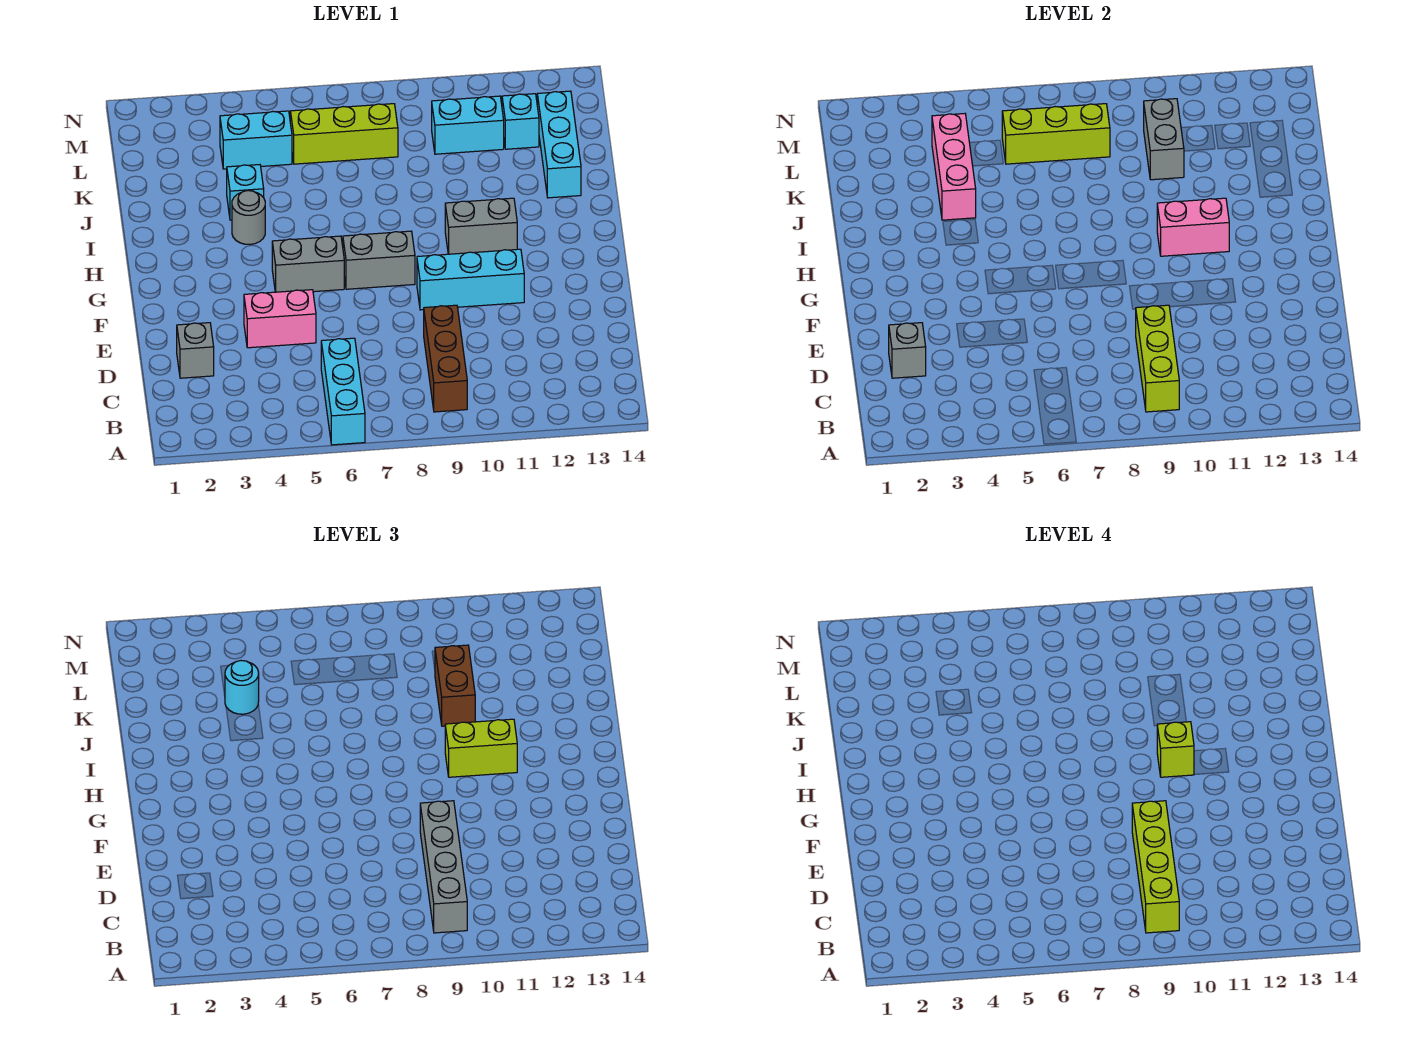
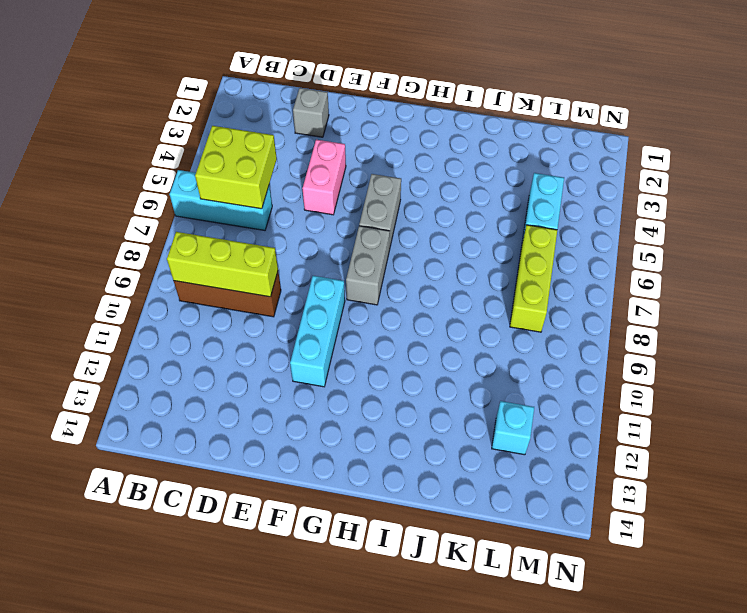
lime 2x2 brick [195,126,277,209] -> none
none -> grey 1x2 brick [445,198,517,254]
none -> grey 1x1 round brick [232,191,265,245]
none -> cyan 1x1 brick [227,165,264,220]

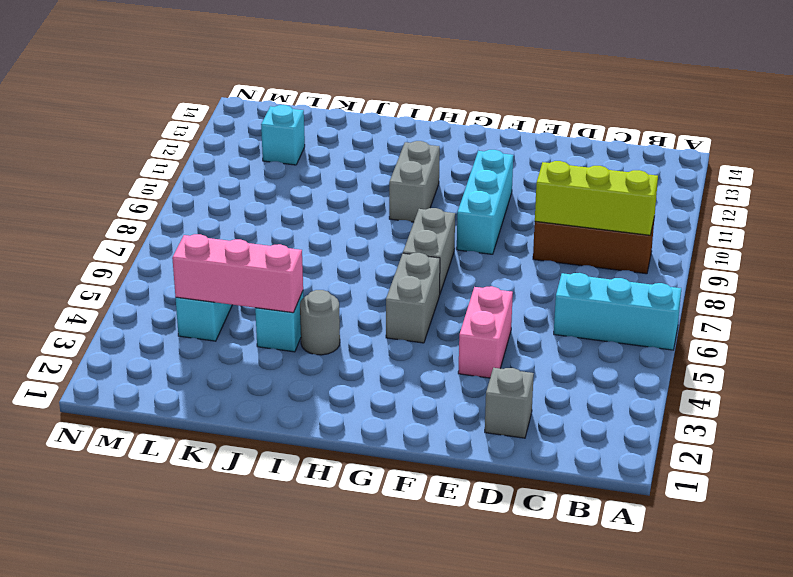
none -> cyan 1x3 brick [537,91,581,198]
none -> lime 1x3 brick [290,104,398,164]
none -> cyan 1x2 brick [432,96,504,154]

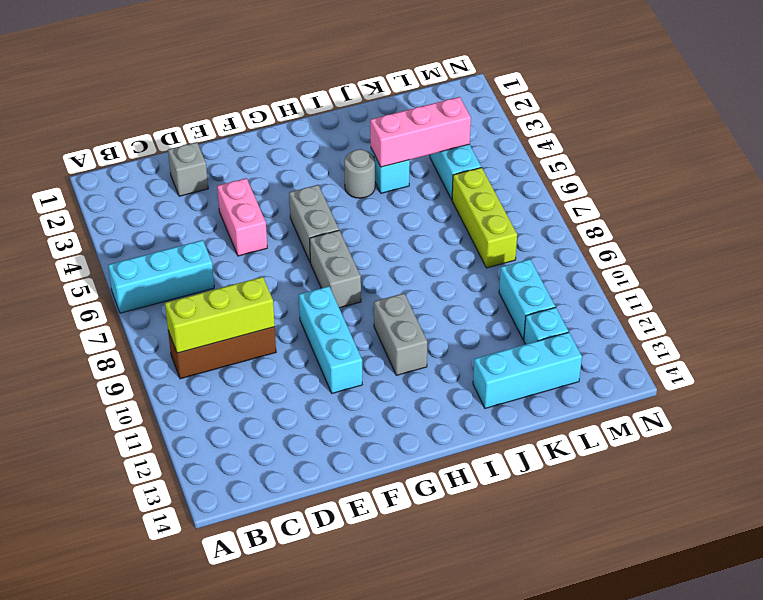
none -> grey 1x1 brick [889,323,926,378]
none -> pink 1x2 brick [1157,198,1229,256]
none -> grey 1x2 brick [1144,99,1184,180]

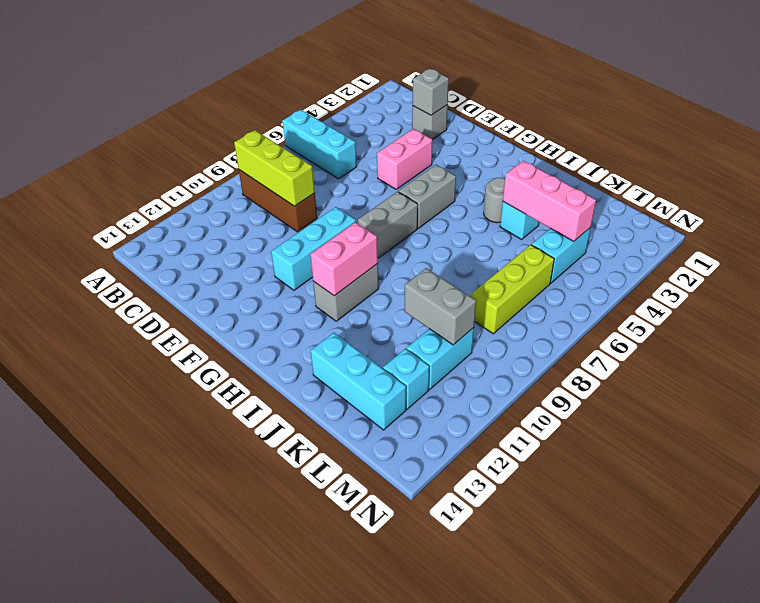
none -> lime 1x3 brick [1002,104,1110,164]
none -> grey 1x4 brick [420,801,467,933]
none -> lime 1x2 brick [445,719,517,777]

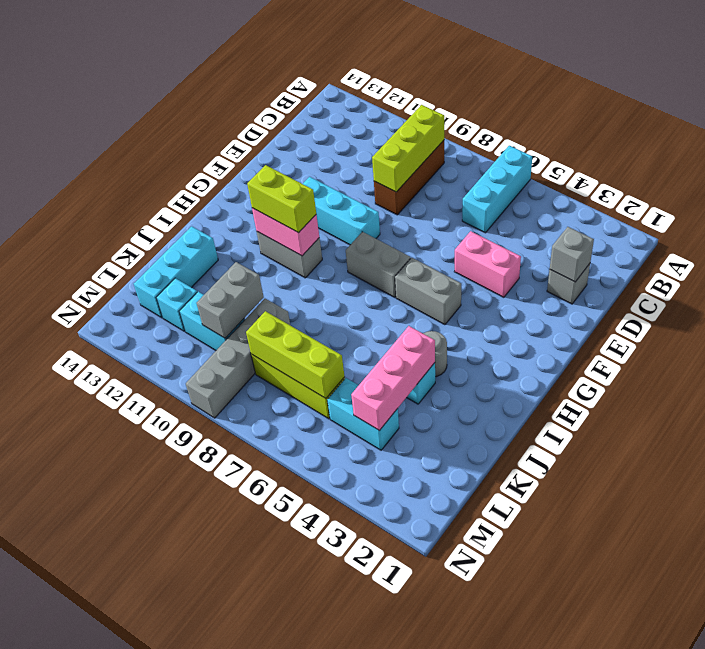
grey 1x4 brick [186,299,290,418] -> grey 1x4 brick moved to [420,801,467,933]
none -> brown 1x2 brick [435,645,475,726]
none -> cyan 1x1 round brick [225,661,259,714]
none -> lime 1x4 brick [1132,801,1179,933]

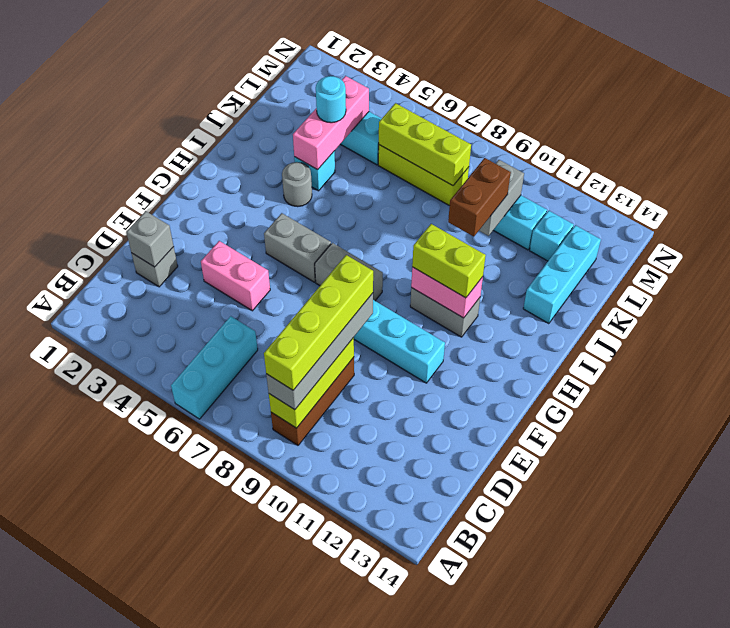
none -> lime 1x1 brick [1157,722,1194,777]

